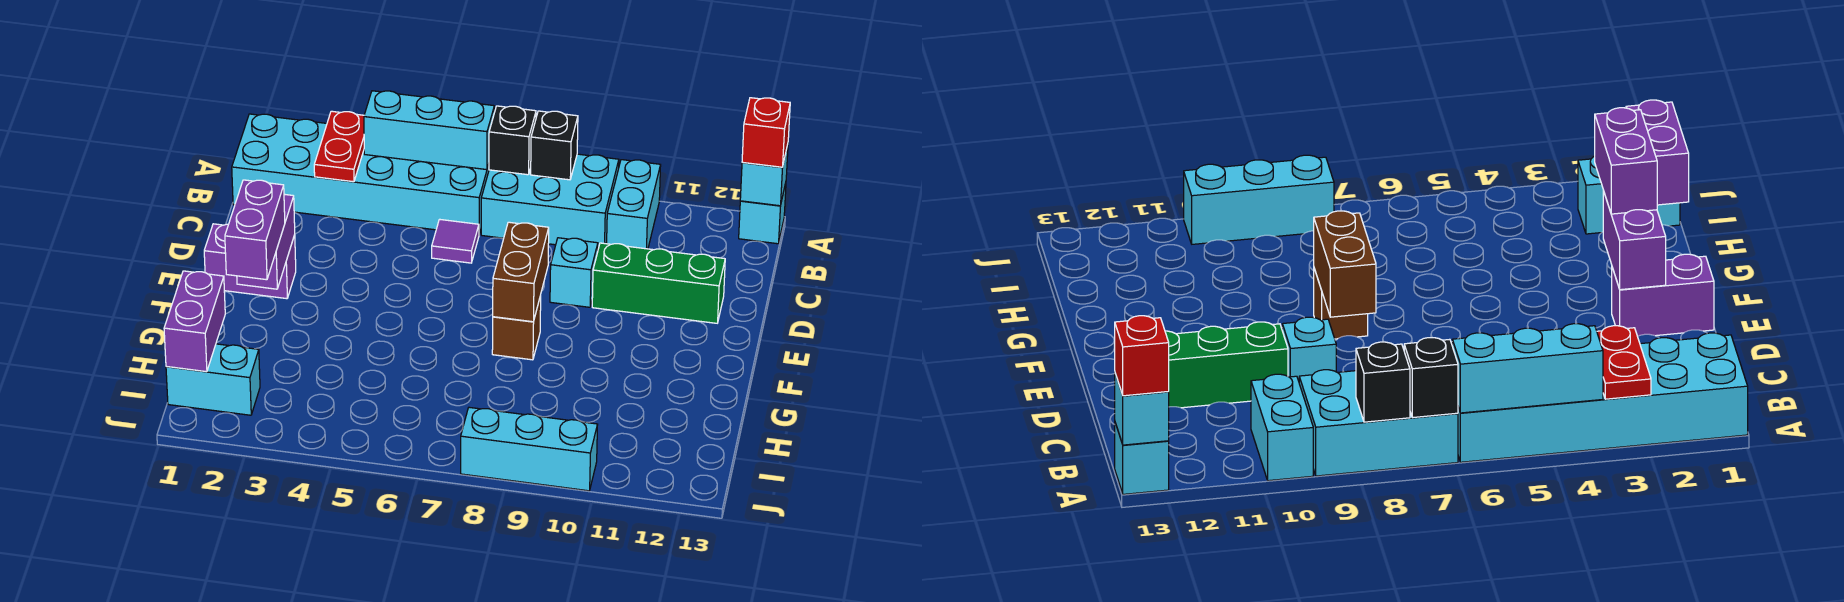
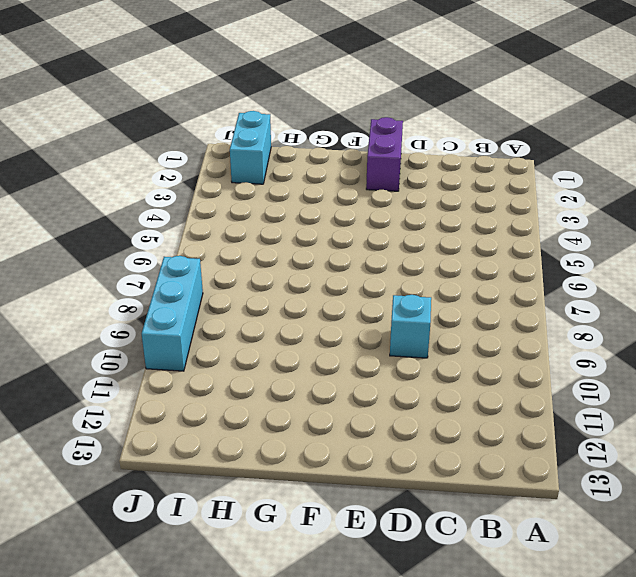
none -> cyan 2x6 brick [232,114,489,234]
none -> cyan 2x3 brick [481,154,619,249]
none -> cyan 1x2 brick [606,160,661,249]

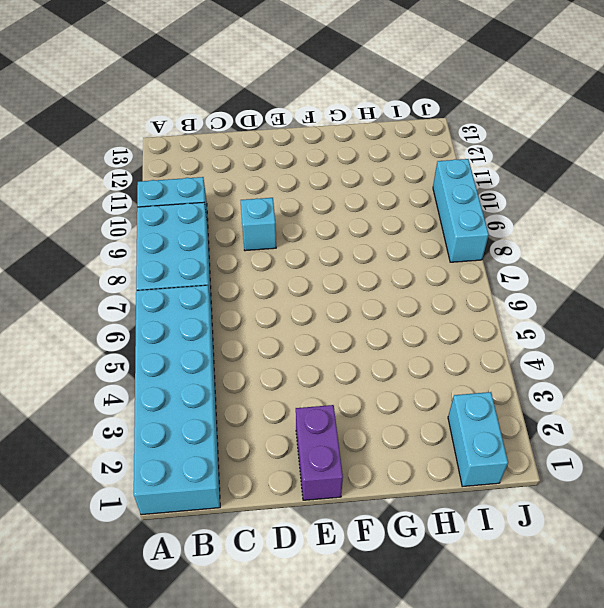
none -> cyan 1x1 brick [739,183,786,244]
none -> purple 1x1 tile [432,219,479,263]
none -> green 1x3 brick [592,243,725,323]

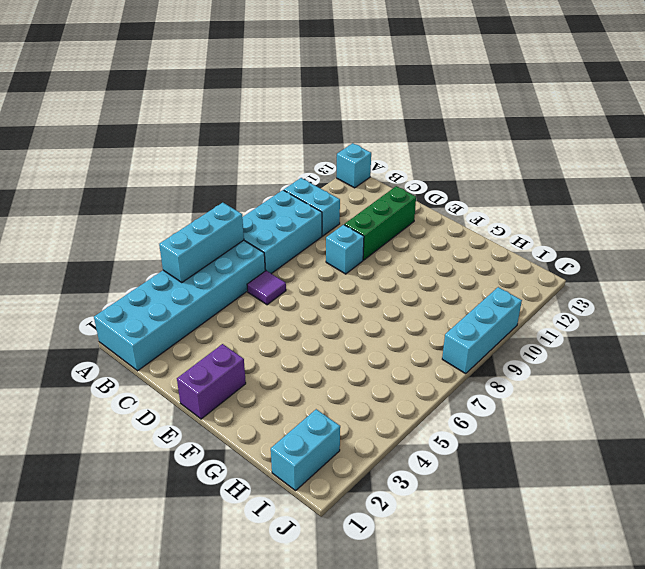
none -> brown 1x1 brick [492,296,541,360]
none -> red 1x2 plate [314,111,364,182]
none -> black 1x1 brick [489,106,536,175]

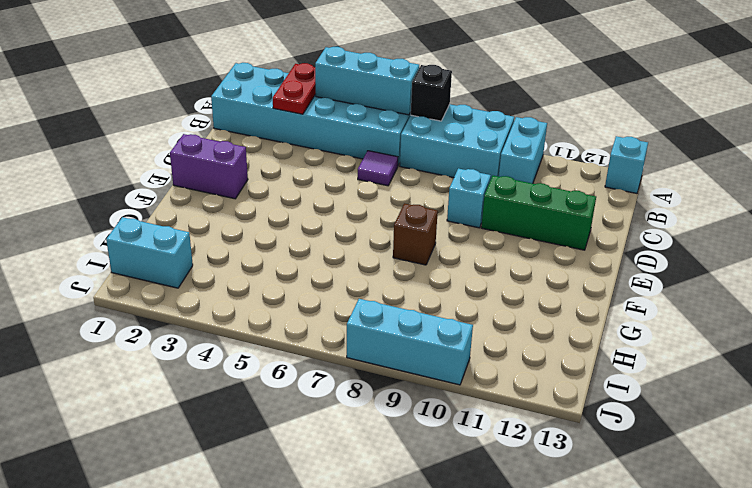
none -> black 1x1 brick [531,111,578,180]
none -> cyan 1x1 brick [740,145,788,206]
none -> purple 1x2 brick [237,194,295,289]

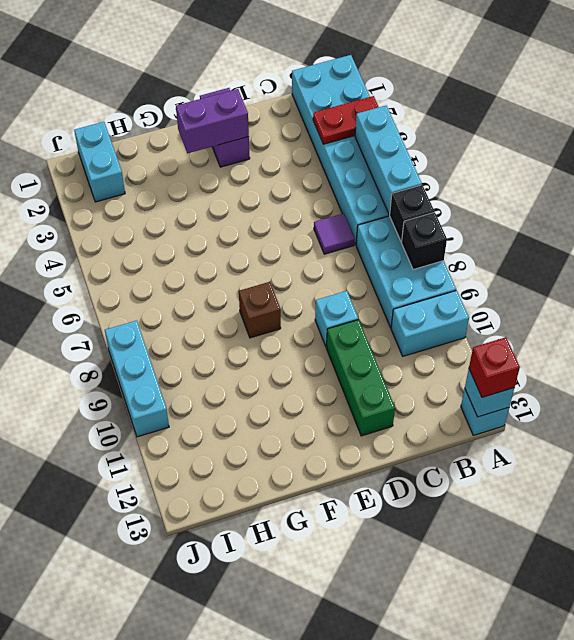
none -> brown 1x2 brick [493,222,549,322]
none -> purple 1x2 brick [164,271,225,372]
none -> purple 1x2 brick [225,180,285,280]

